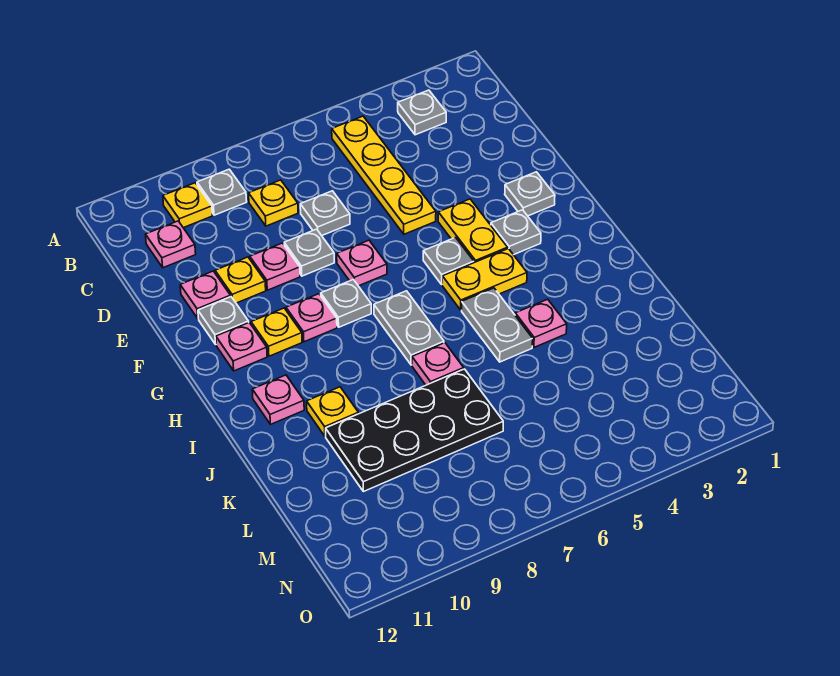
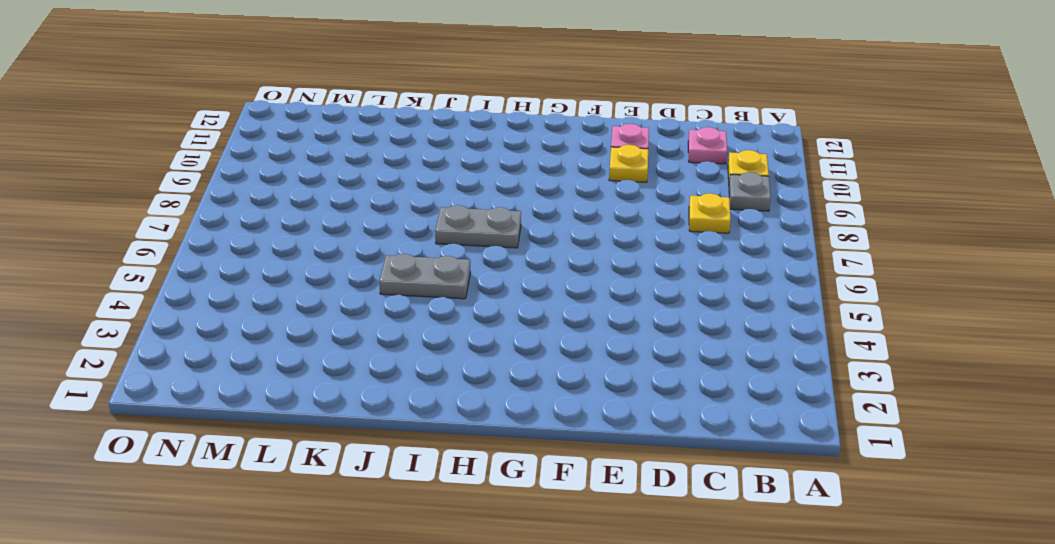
none -> grey 1x1 plate [398,90,446,135]
none -> yellow 1x4 plate [332,116,436,234]
none -> grey 1x1 plate [300,191,350,236]

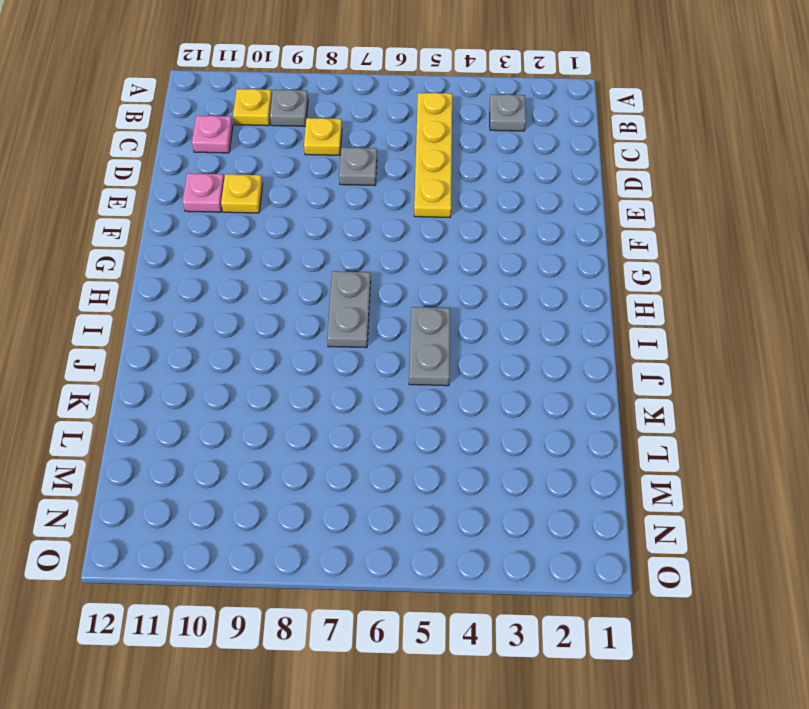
none -> grey 1x1 plate [284,229,334,276]
none -> pink 1x1 plate [250,243,300,290]
none -> grey 1x1 plate [505,172,555,216]

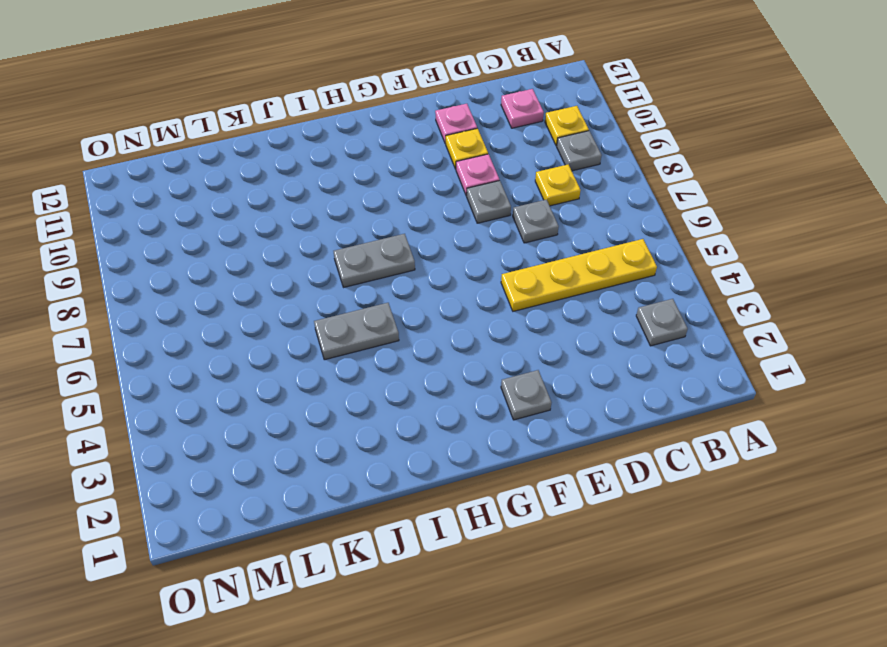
none -> yellow 1x2 plate [438,199,508,263]
none -> pink 1x1 plate [337,240,387,286]
none -> grey 1x1 plate [198,297,249,344]

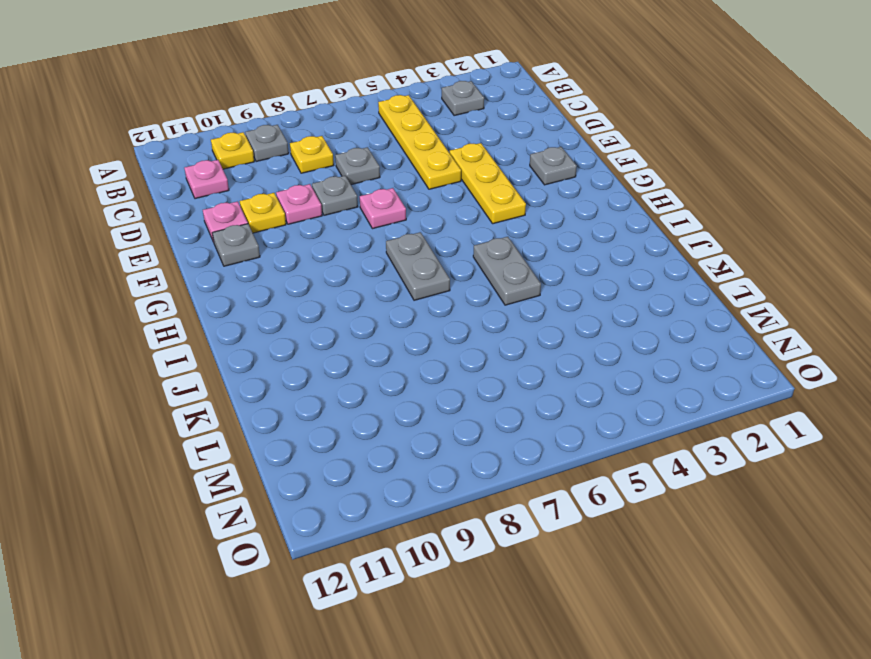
yellow 1x3 plate [450,143,526,224] -> yellow 1x2 plate [438,199,508,263]
none -> grey 1x1 plate [491,210,541,255]
none -> grey 1x1 plate [423,238,474,285]
none -> grey 1x1 plate [321,280,371,327]

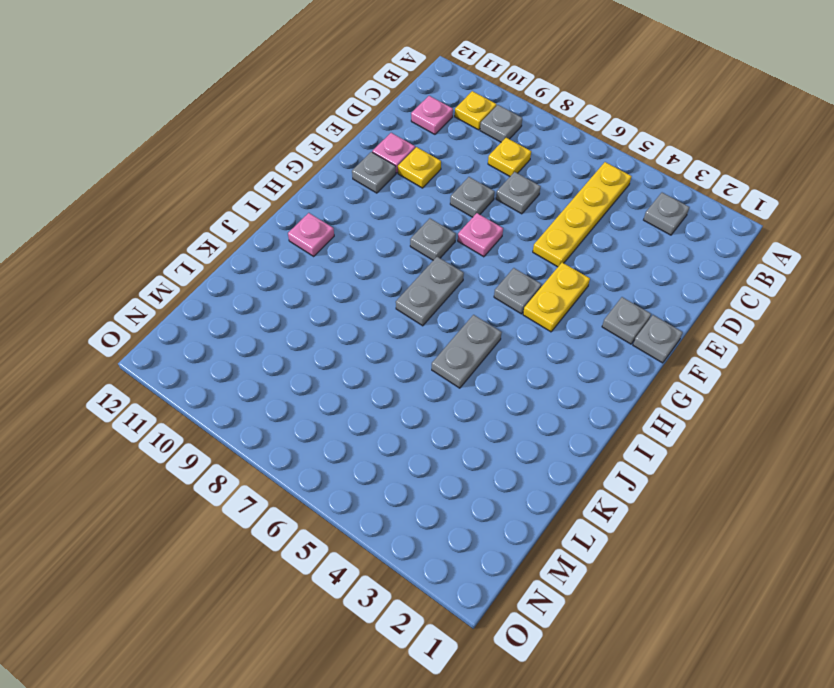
grey 1x1 plate [633,315,683,363] -> grey 1x1 plate moved to [491,210,541,255]
none -> pink 1x1 plate [250,243,300,290]
none -> pink 1x1 plate [286,294,337,342]
none -> yellow 1x1 plate [251,308,302,356]

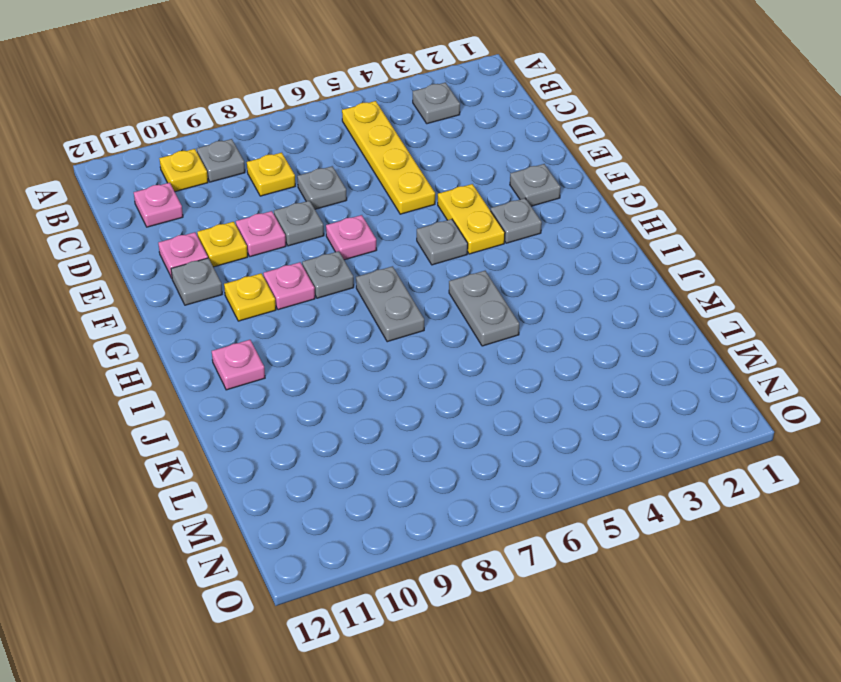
none -> pink 1x1 plate [216,323,267,371]
none -> yellow 1x2 plate [442,249,527,310]
none -> pink 1x1 plate [515,299,567,347]

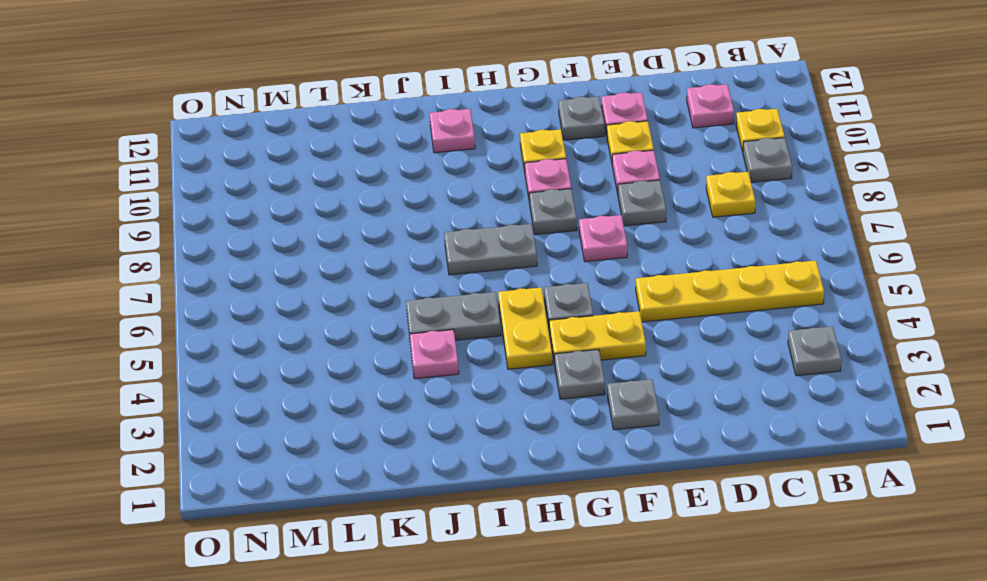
none -> grey 1x1 plate [300,191,350,236]
none -> pink 1x1 plate [216,323,267,371]
none -> pink 1x1 plate [412,343,464,385]

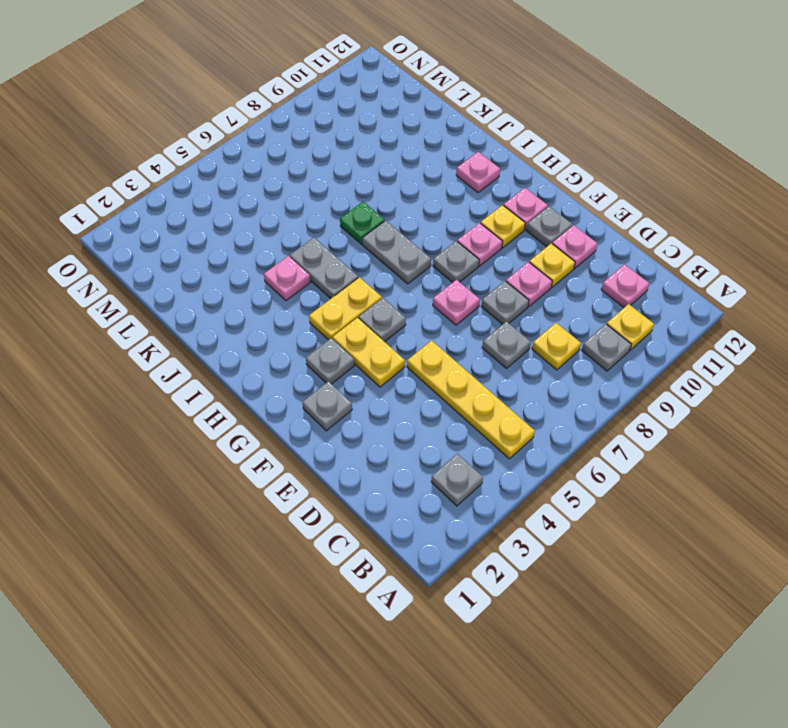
green 1x1 plate [340,202,385,244] -> pink 1x1 plate [412,343,464,385]
none -> yellow 1x1 plate [307,387,358,436]
none -> black 2x4 plate [326,369,503,492]

